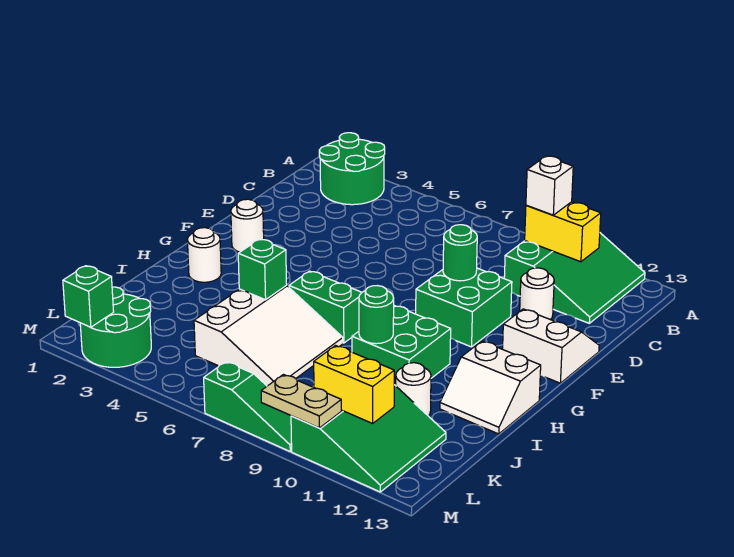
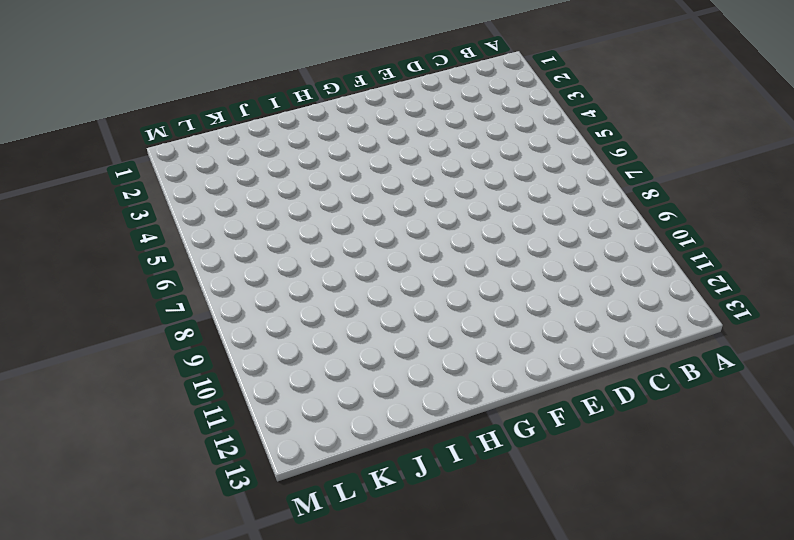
none -> green 2x2 round brick [319,133,385,205]
none -> green 3x3 slope [504,233,645,323]
none -> white 1x1 round brick [520,268,554,320]

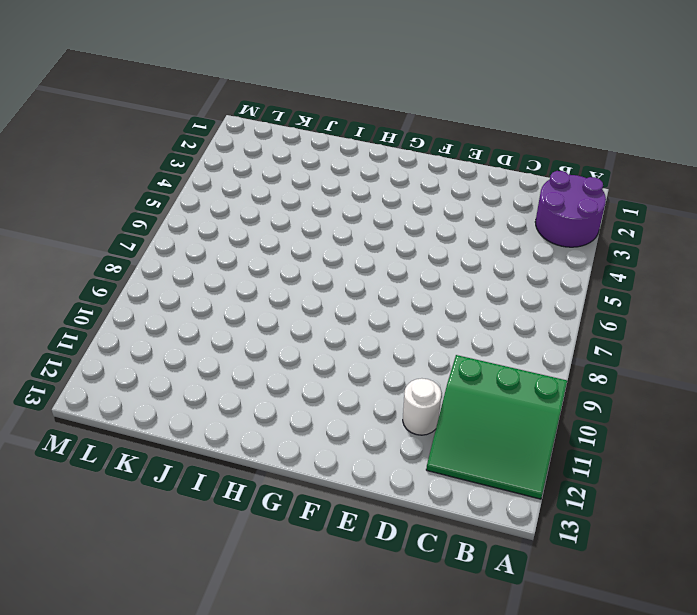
purple 2x2 round brick [535,171,606,247] -> green 2x2 round brick [319,133,385,205]
none -> green 2x2 brick [416,268,512,347]
none -> white 2x2 slope [503,309,599,383]
none -> white 1x1 round brick [231,199,264,252]

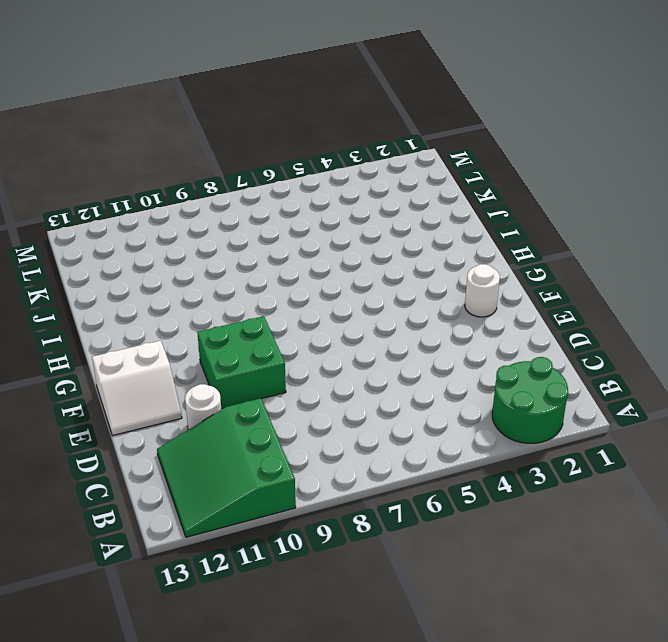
none -> white 1x1 round brick [187,228,221,282]
none -> green 1x2 brick [289,271,362,343]
none -> green 2x2 brick [352,306,451,386]

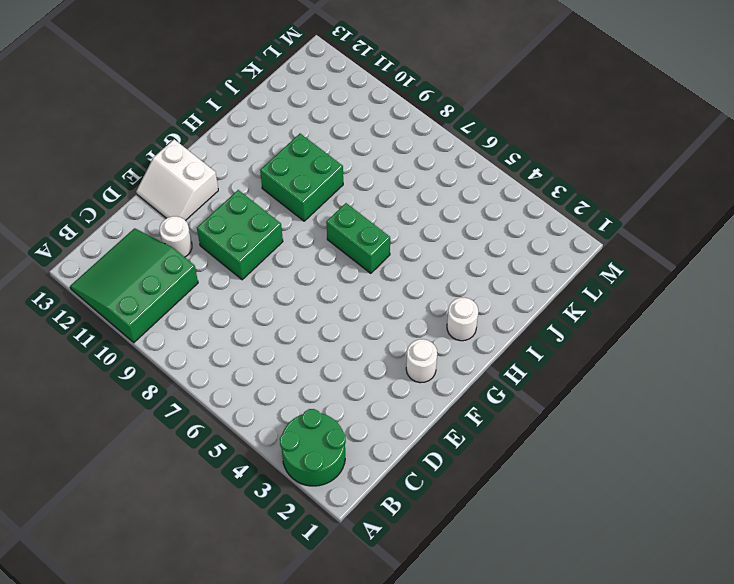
none -> white 2x2 slope [440,341,541,434]
none -> white 3x3 slope [194,286,343,386]
none -> white 1x1 round brick [396,363,431,416]

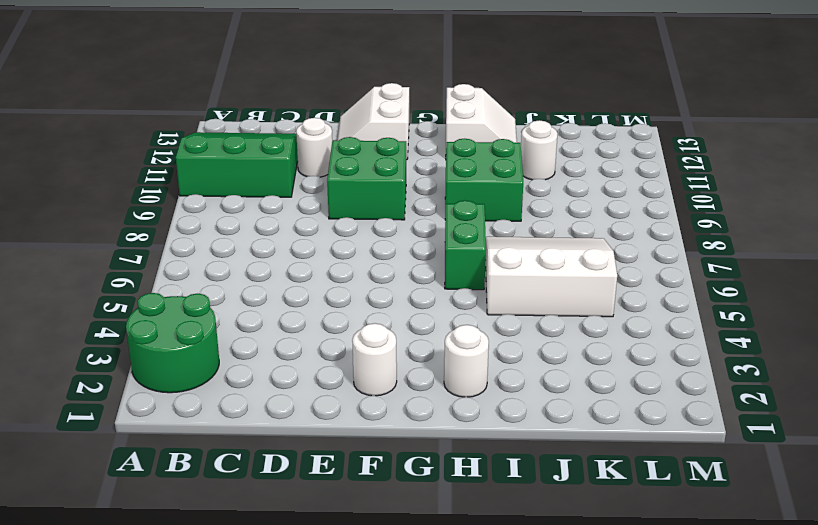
none -> green 3x3 slope [291,385,446,492]
none -> green 2x2 round brick [80,287,151,367]
none -> green 1x3 slope [204,362,292,451]

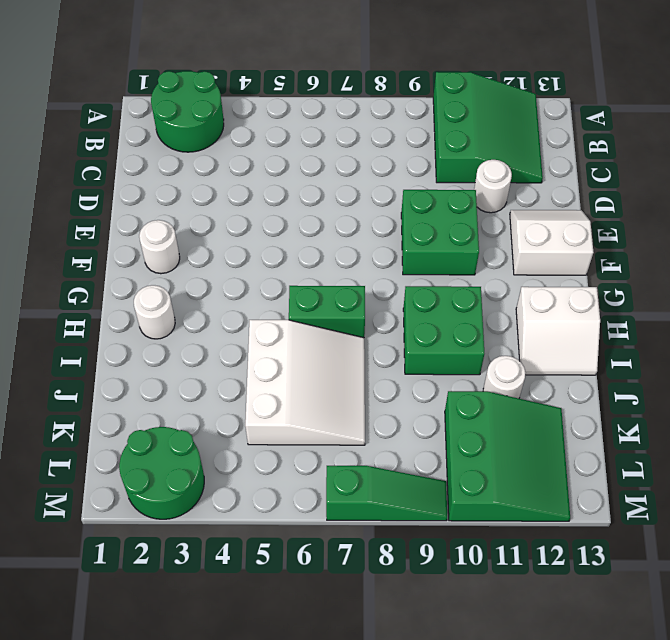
none -> yellow 1x2 brick [525,202,601,262]
none -> green 1x1 round brick [443,225,477,281]
none -> green 1x1 brick [238,239,287,300]

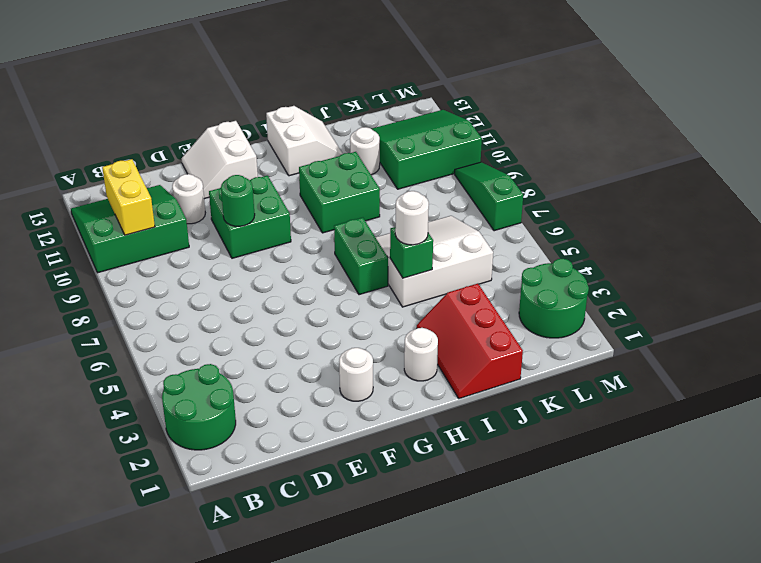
red 2x3 slope [417,284,523,399] -> none
white 1x1 round brick [395,191,429,245] -> none
none -> green 1x1 round brick [359,286,394,344]
none -> yellow 1x2 brick [314,346,394,423]
none -> green 1x1 brick [63,266,114,327]

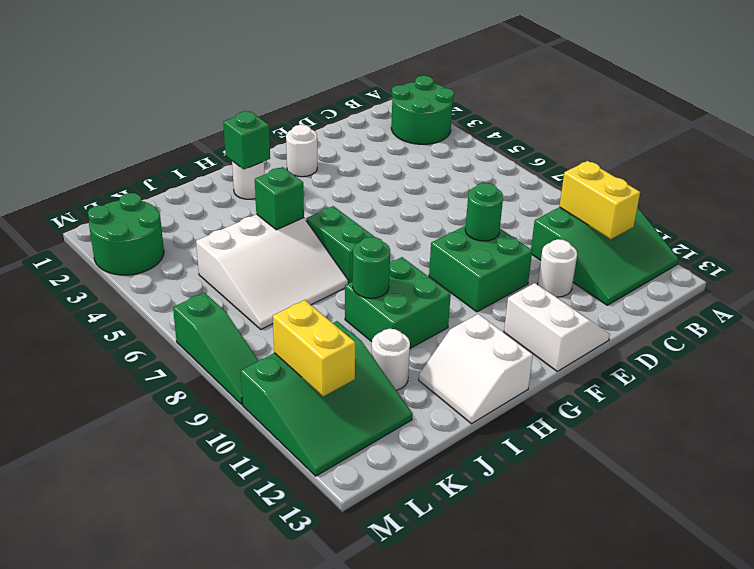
green 1x1 brick [223,111,270,169] -> green 1x1 brick moved to [63,266,114,327]
none -> tan 1x2 plate [261,375,341,428]
none -> white 1x1 brick [526,156,573,215]

